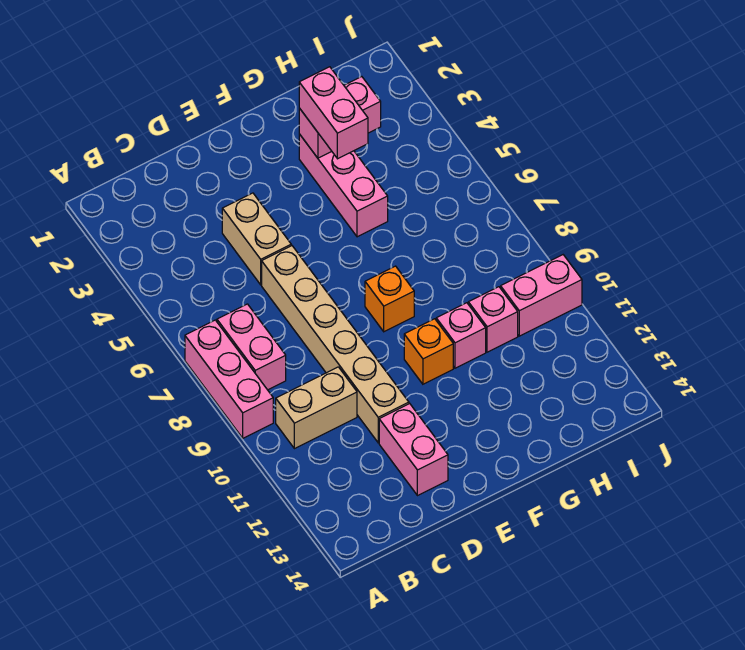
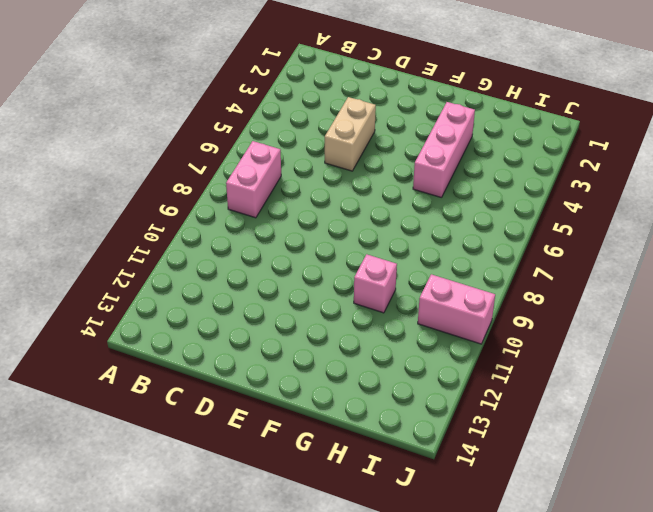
none -> pink 1x3 brick [185,320,273,438]
none -> tan 1x2 brick [276,367,357,449]
none -> tan 1x6 brick [262,246,409,443]

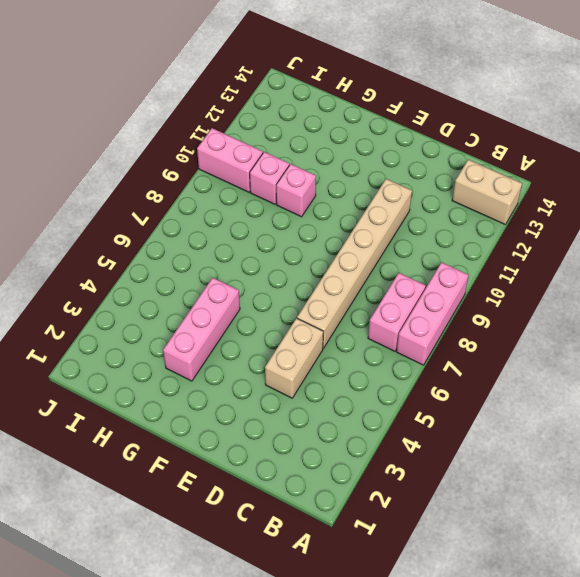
tan 1x2 brick [452,160,522,225] -> tan 1x2 brick moved to [276,367,357,449]
none -> pink 1x2 brick [379,404,448,496]
none -> orange 1x1 brick [365,266,414,332]
none -> orange 1x1 brick [404,319,453,384]

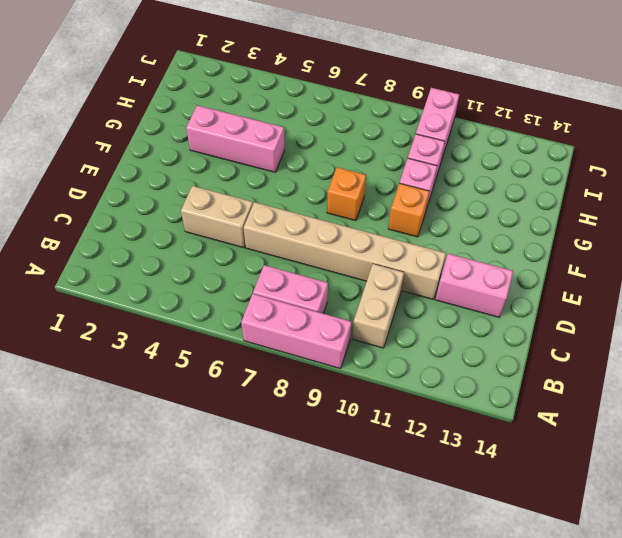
none -> pink 1x2 brick [299,77,381,158]
none -> pink 1x2 brick [299,67,368,159]

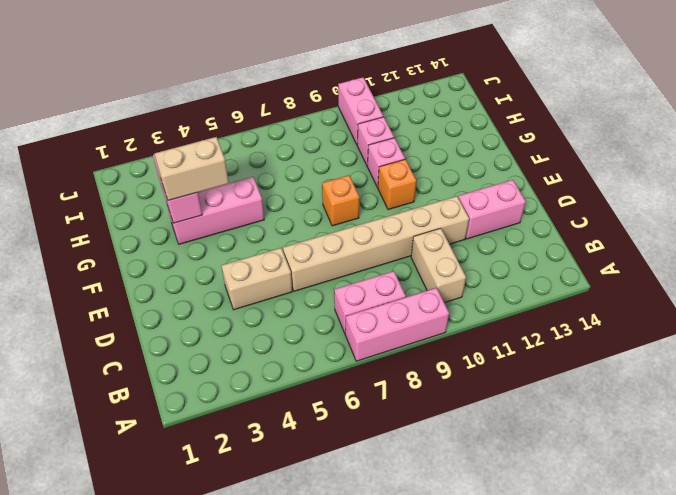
tan 1x2 brick [155,137,229,200] -> pink 1x2 brick [299,67,368,159]

